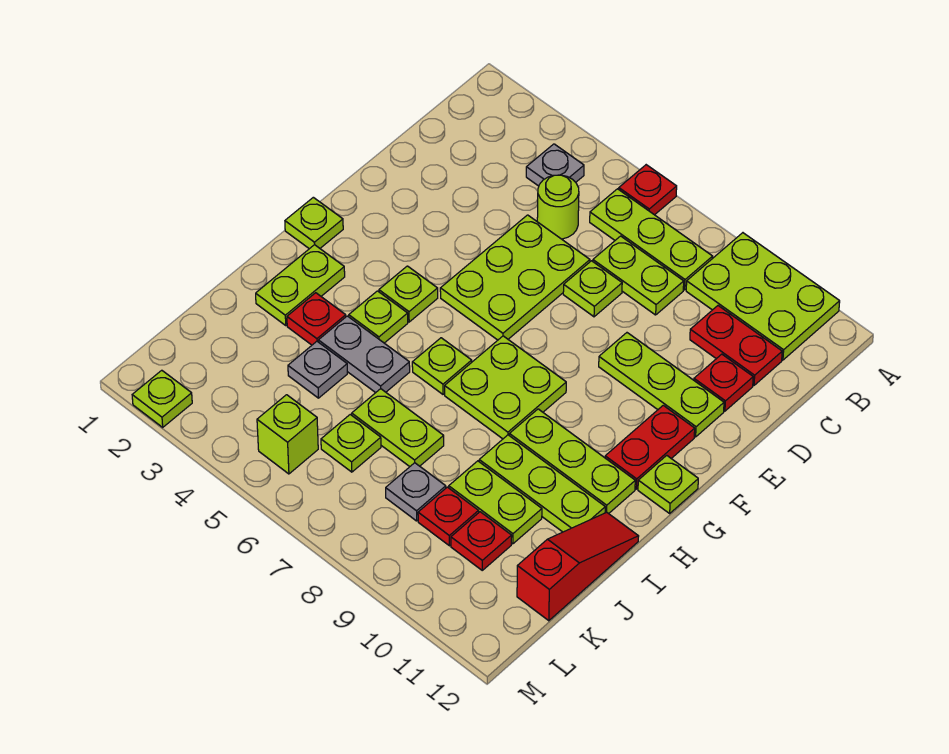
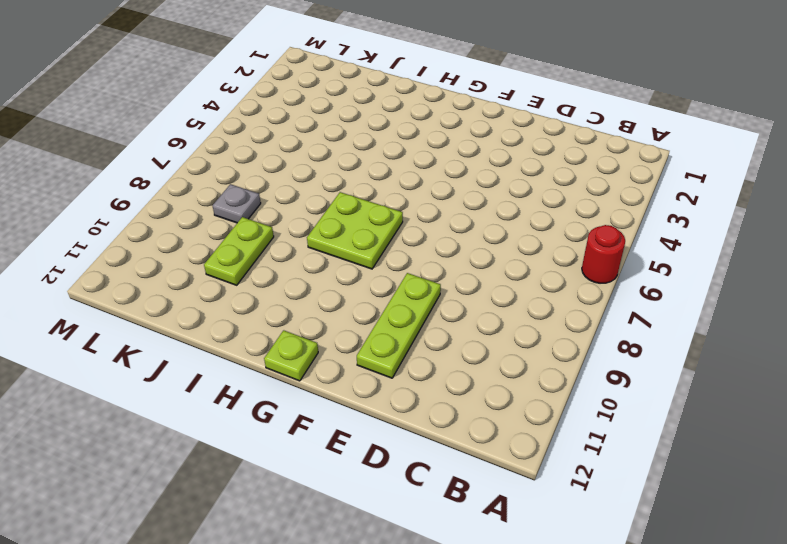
red 1x1 round brick [582,225,625,283] -> red 1x1 plate [619,165,677,215]
none -> lime 2x3 plate [686,233,840,360]
none -> grey 1x1 plate [526,144,584,186]
none -> lime 1x3 plate [590,189,713,290]
none -> lime 1x1 round brick [537,175,579,239]

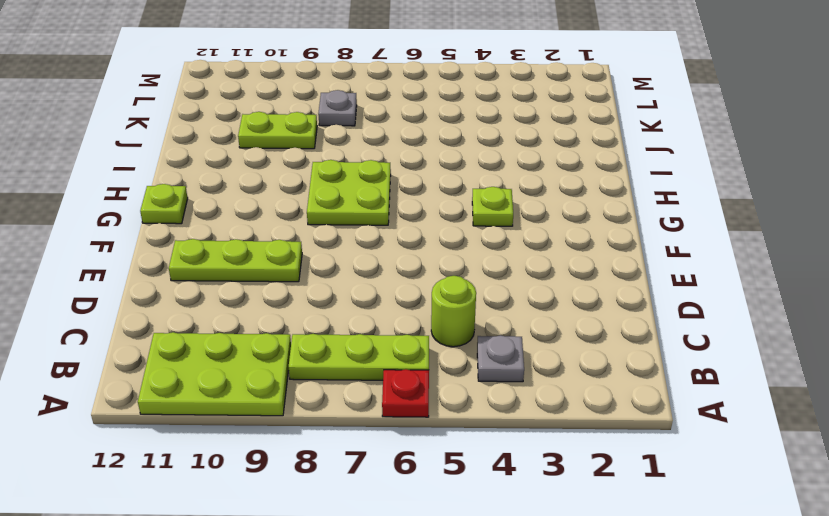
none -> lime 1x2 plate [593,236,684,315]
none -> red 1x2 plate [690,306,782,385]
none -> lime 2x3 plate [440,215,590,340]
none -> lime 1x1 plate [563,261,622,317]

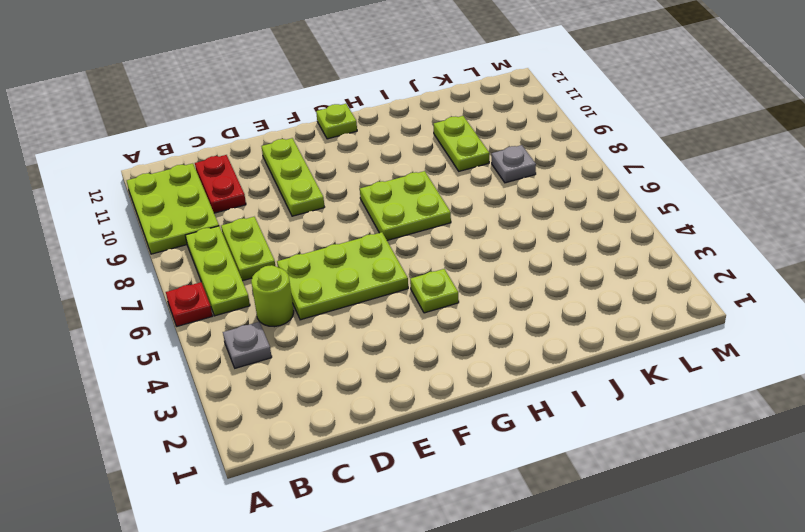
none -> lime 1x1 plate [563,261,622,317]
none -> red 1x1 plate [694,354,753,411]
none -> red 1x2 plate [605,405,695,489]
none -> lime 1x1 plate [285,197,343,249]

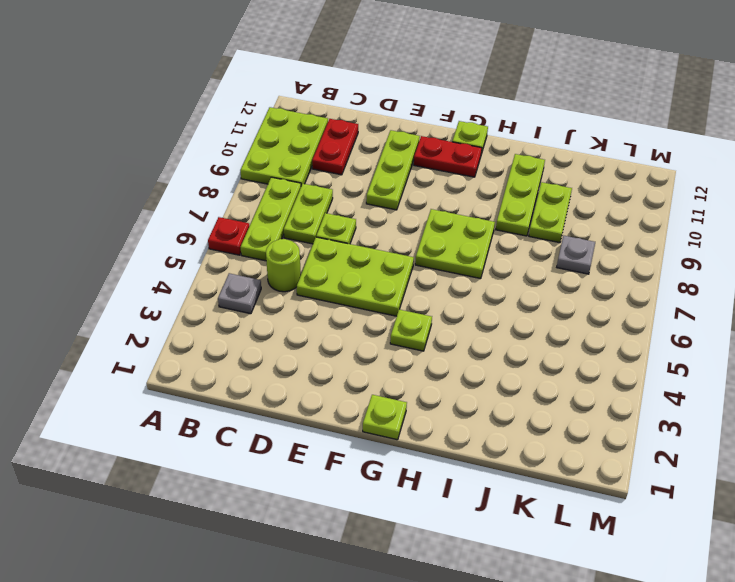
none -> red 1x1 plate [694,354,753,411]
none -> lime 1x2 plate [256,245,345,325]
none -> lime 1x1 plate [349,291,408,343]
none -> lime 1x1 plate [412,338,472,394]

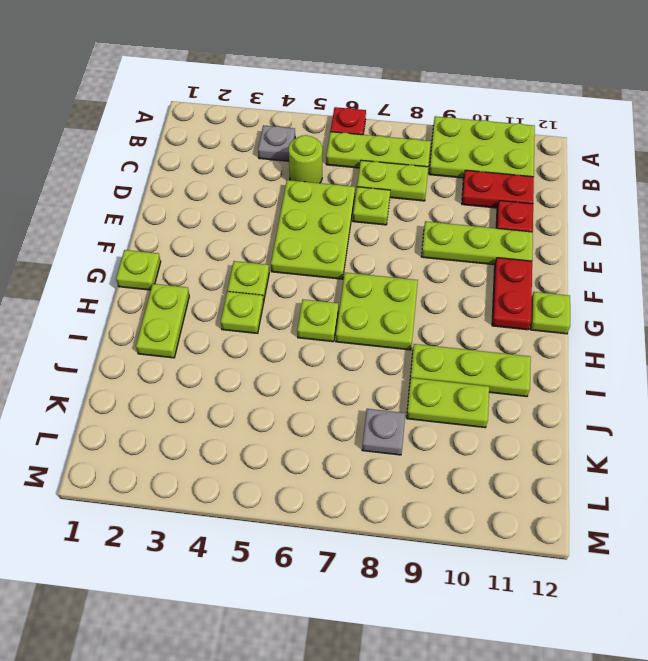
none -> lime 1x3 plate [509,409,635,514]
none -> red 1x1 plate [287,293,346,345]
none -> grey 1x2 plate [318,316,410,393]
none -> red 1x3 slope [517,512,639,621]

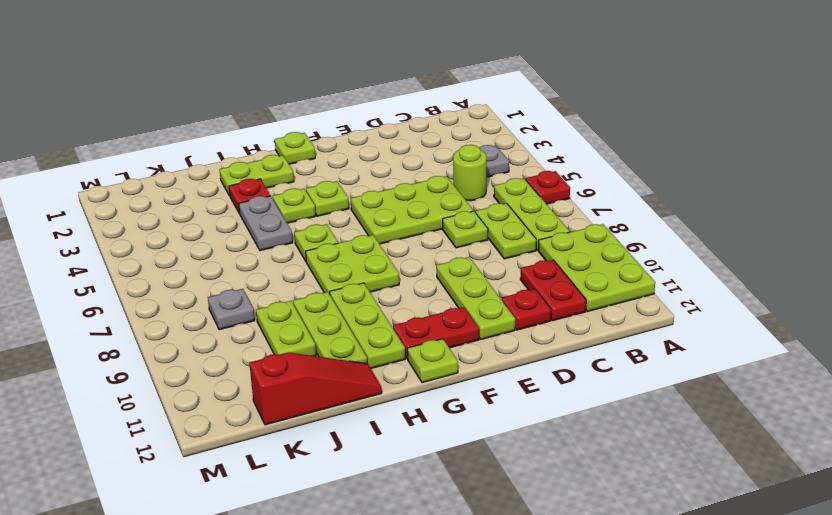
none -> grey 1x1 plate [288,342,347,398]
none -> lime 1x2 plate [352,389,444,467]
none -> lime 1x1 plate [321,415,381,472]
none -> red 1x1 plate [418,487,479,546]

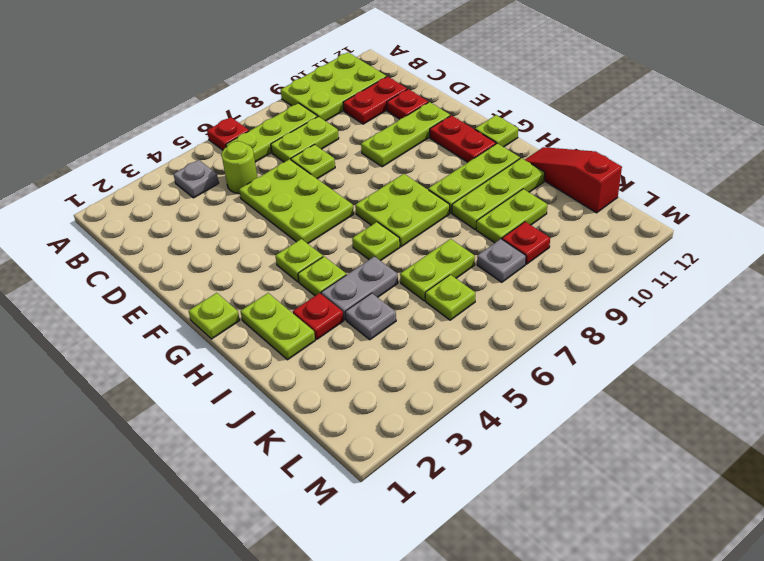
none -> red 1x1 plate [451,512,512,570]
none -> lime 1x1 brick [257,395,318,474]
none -> lime 1x1 plate [132,370,192,427]

